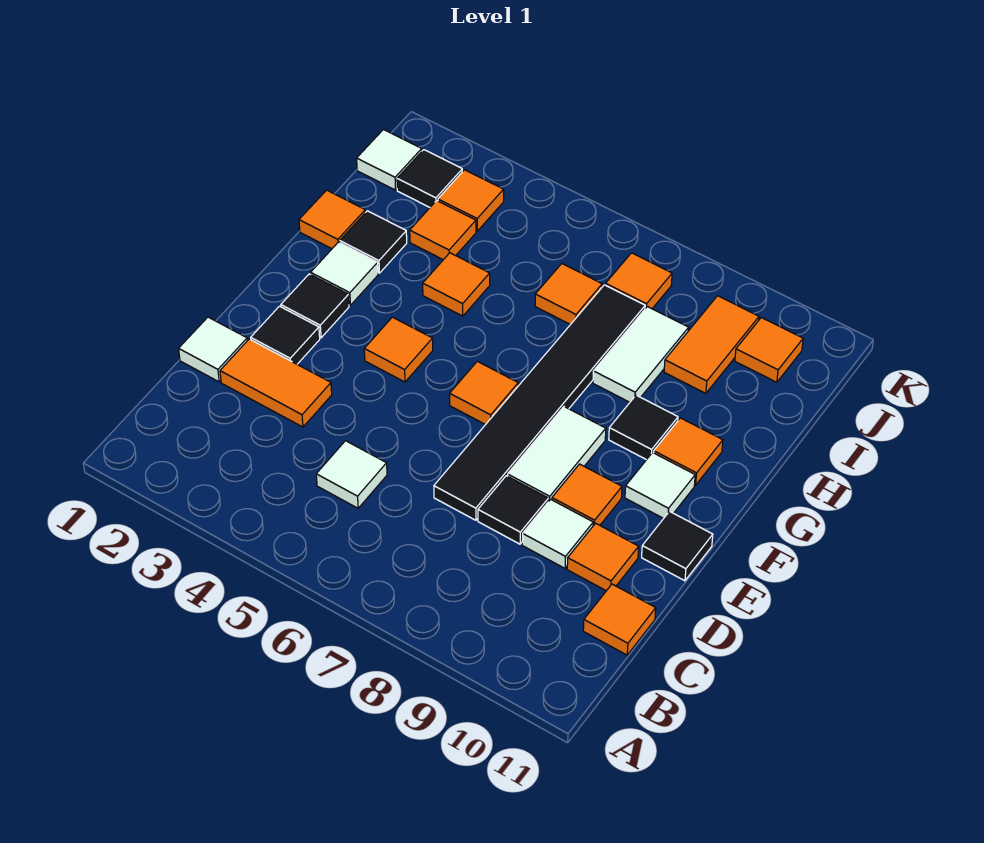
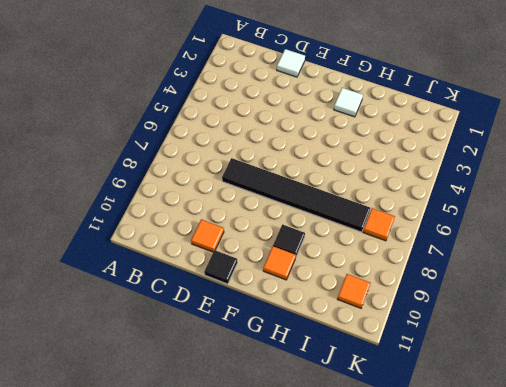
none -> white 1x1 tile [316,441,387,508]
none -> orange 1x1 tile [583,584,656,655]
none -> orange 1x2 tile [220,339,332,427]
none -> black 1x1 tile [478,476,548,544]

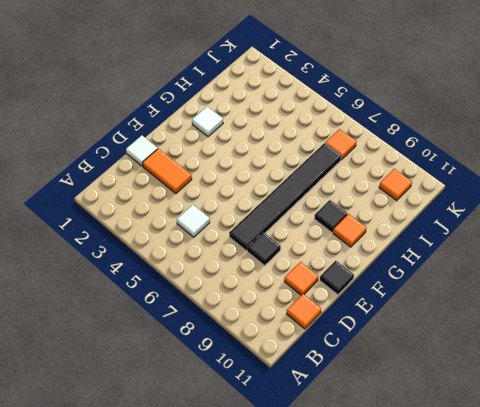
none -> white 1x1 tile [522,499,593,568]
none -> black 1x1 tile [251,306,320,364]
none -> white 1x2 tile [508,407,606,502]
none -> orange 1x1 tile [552,464,622,526]

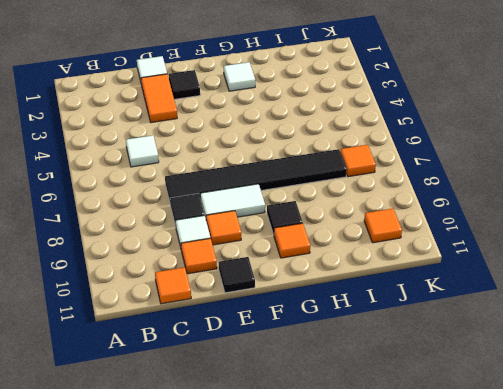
none -> black 1x1 tile [281,274,349,338]
none -> orange 1x1 tile [364,317,433,382]
none -> orange 1x1 tile [450,361,518,425]
none -> white 1x1 tile [625,453,695,518]

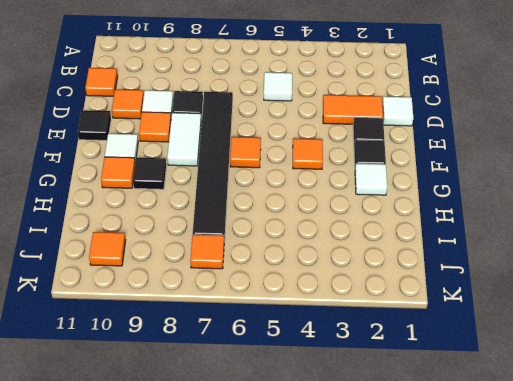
none -> orange 1x1 tile [299,190,365,249]
none -> black 1x1 tile [340,211,407,273]
none -> orange 1x1 tile [423,253,490,316]
none -> white 1x2 tile [593,307,689,402]

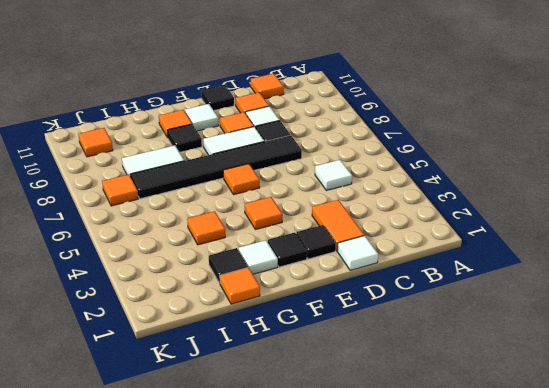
none -> orange 1x1 tile [410,201,476,260]
none -> orange 1x1 tile [535,264,602,325]
none -> orange 1x2 tile [664,296,759,393]
none -> white 1x1 tile [357,130,422,190]

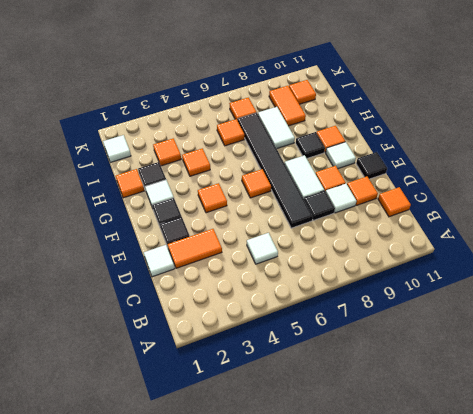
none -> black 1x1 tile [397,150,462,207]
none -> orange 1x1 tile [438,170,504,231]

